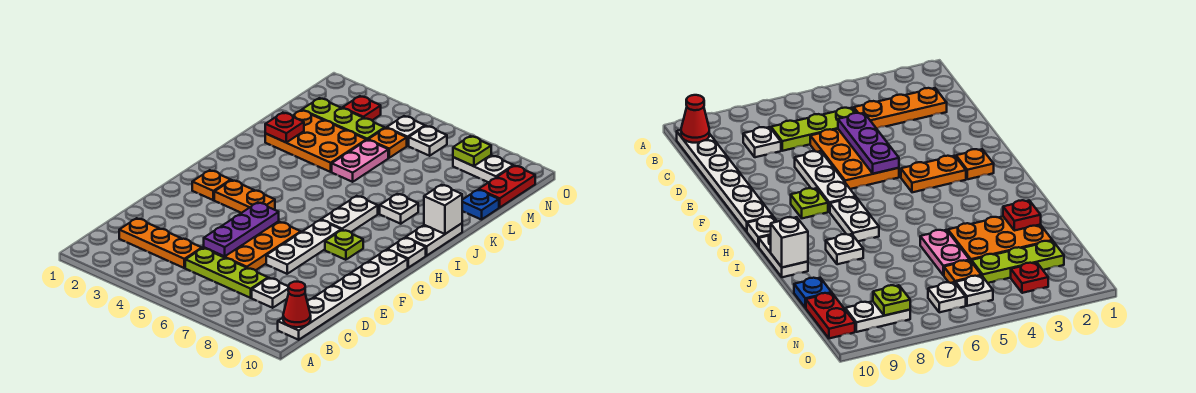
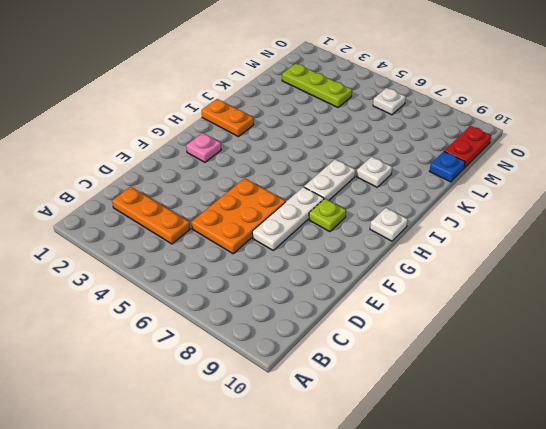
pink 1x1 plate [186,133,221,162] -> orange 1x1 plate [192,170,231,200]
orange 1x2 plate [202,99,254,137] -> orange 1x2 plate moved to [214,180,275,213]
none -> white 1x6 plate [278,250,408,340]
none -> lime 1x3 plate [185,248,268,298]
none -> white 1x1 plate [252,278,289,308]

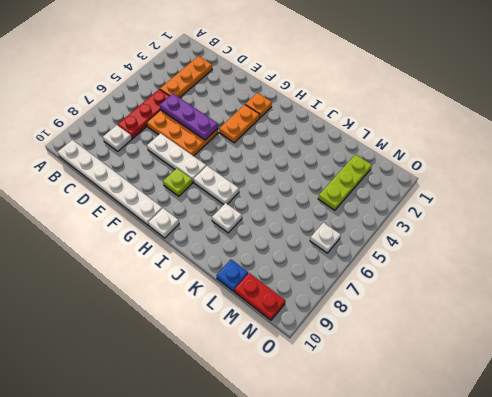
red 1x3 plate [118,89,169,139] -> lime 1x3 plate [185,248,268,298]
none -> white 1x2 plate [406,223,462,256]
none -> orange 2x3 plate [265,110,366,172]
none -> pink 1x2 plate [332,140,388,182]

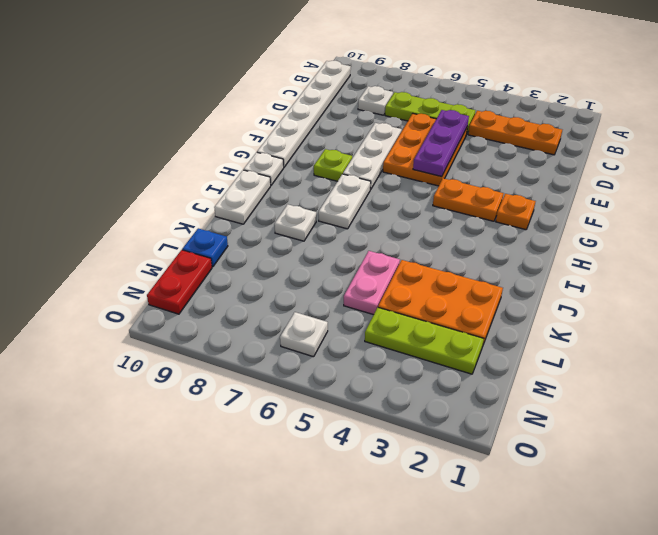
none -> orange 1x1 plate [368,128,407,158]
none -> red 1x1 plate [342,96,381,120]
none -> white 1x1 plate [387,116,425,146]

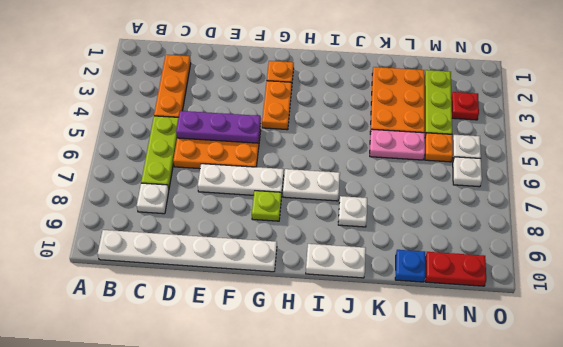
none -> white 1x1 plate [387,238,426,268]
none -> white 1x2 plate [453,155,513,182]
none -> red 1x1 cone [283,282,311,327]

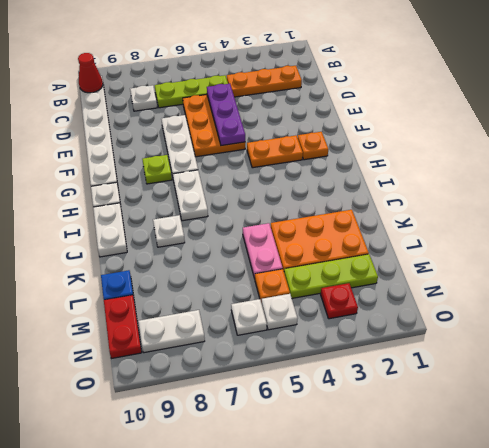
none -> white 1x1 brick [424,185,462,234]
none -> red 1x1 plate [265,113,304,142]
none -> lime 1x1 plate [453,136,491,166]

